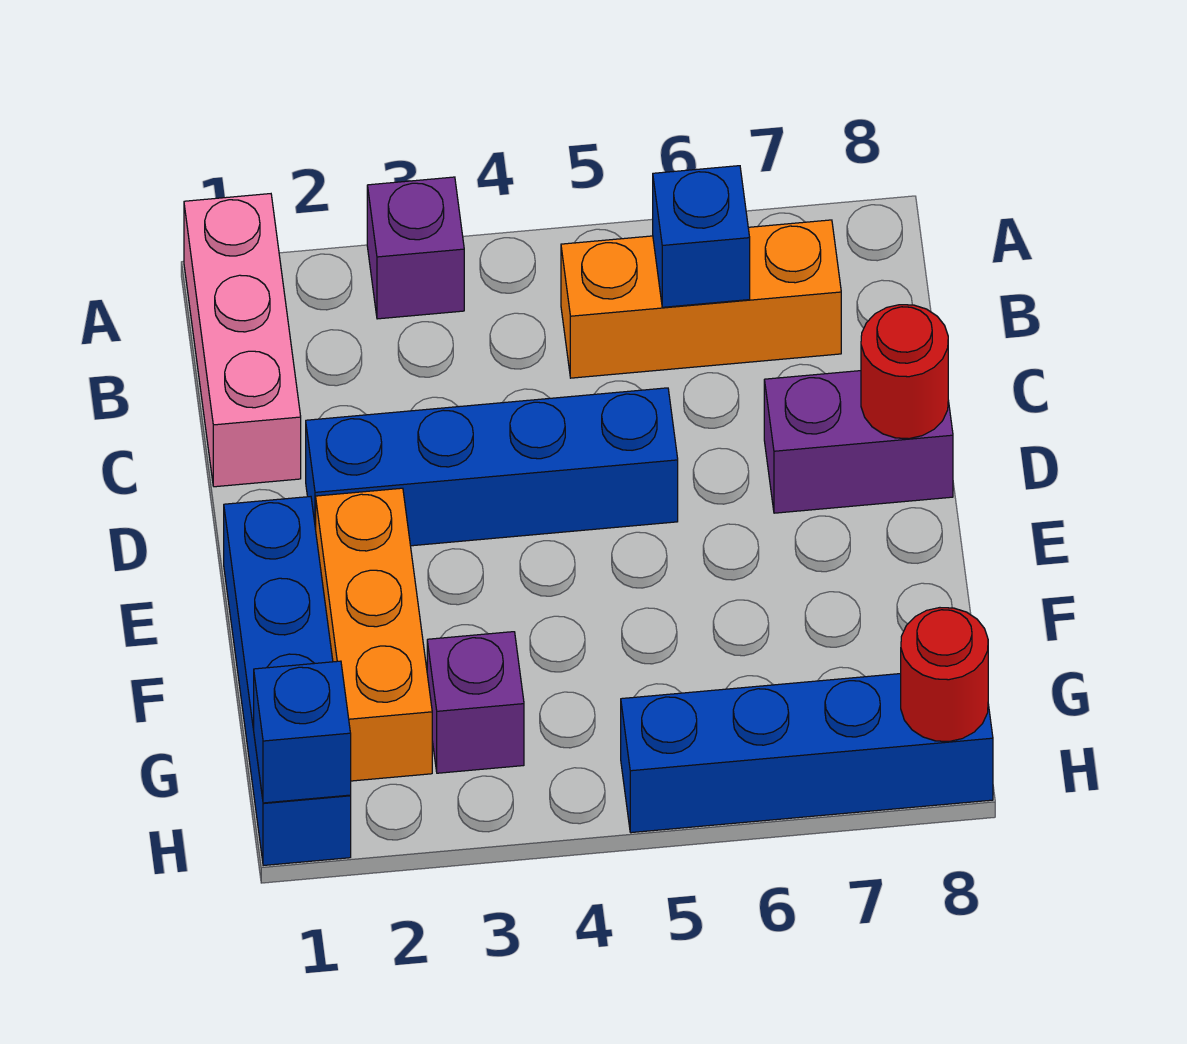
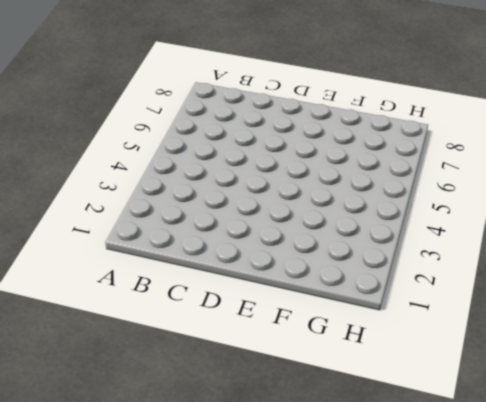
none -> pink 1x3 brick [184,194,301,487]
none -> purple 1x1 brick [367,177,464,319]
none -> orange 1x3 brick [561,220,841,378]

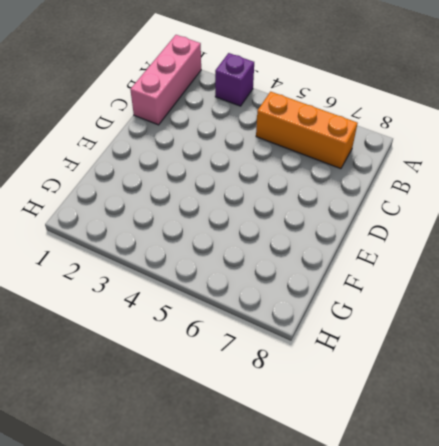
none -> blue 1x4 brick [306,388,678,546]
none -> purple 1x2 brick [764,371,953,513]
none -> blue 1x4 brick [224,497,351,866]

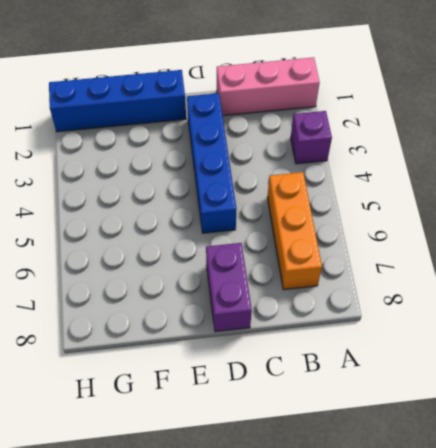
none -> orange 1x3 brick [316,488,432,781]
none -> purple 1x1 brick [427,632,524,773]
none -> blue 1x4 brick [621,674,993,833]

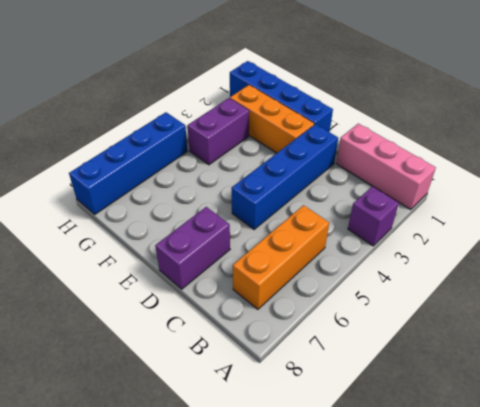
purple 1x2 brick [187,98,249,165] -> purple 1x1 brick [427,632,524,773]
none -> blue 1x1 brick [653,166,750,307]
none -> red 1x1 round brick [861,305,948,439]
none -> blue 1x1 brick [254,661,351,803]

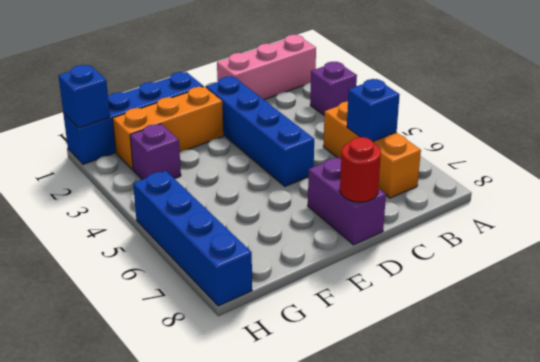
none -> red 1x1 round brick [901,608,988,741]

